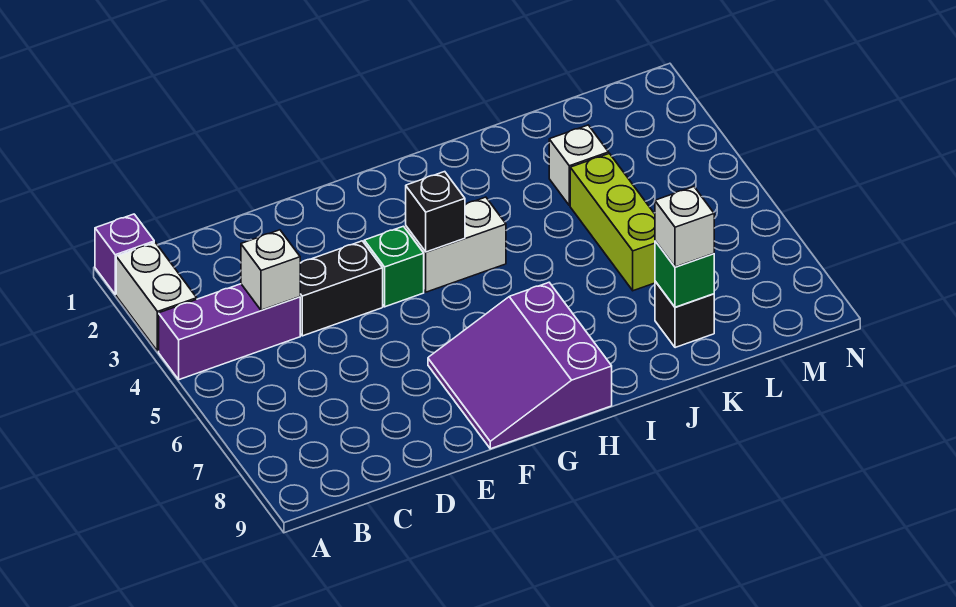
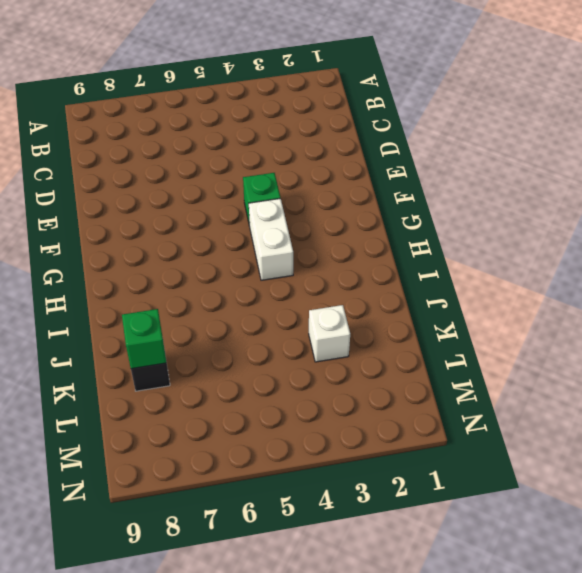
none -> purple 1x1 brick [95,214,154,294]
none -> white 1x2 brick [116,243,197,351]
none -> purple 1x3 brick [159,284,300,380]

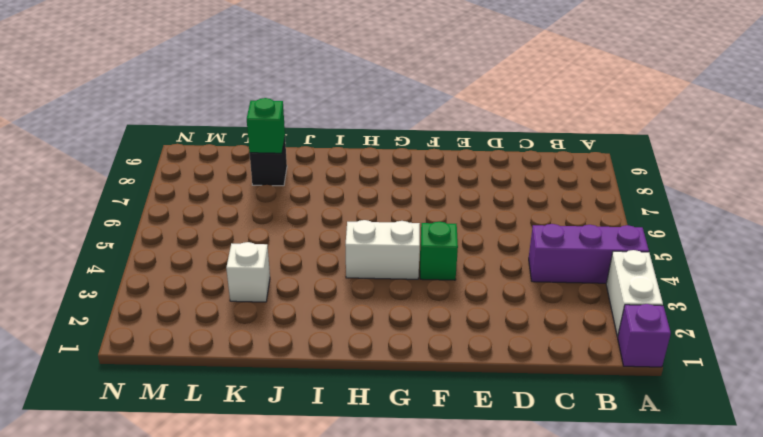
none -> black 1x2 brick [300,241,383,336]
none -> purple 3x3 slope [428,283,612,449]
none -> lime 1x3 brick [570,153,655,291]

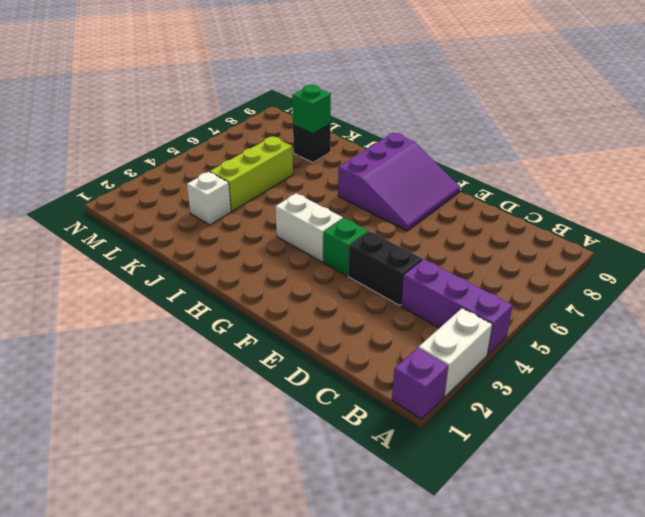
none -> white 1x1 brick [241,230,300,310]
none -> black 1x1 brick [406,172,465,252]
none -> white 1x1 brick [655,187,714,267]

